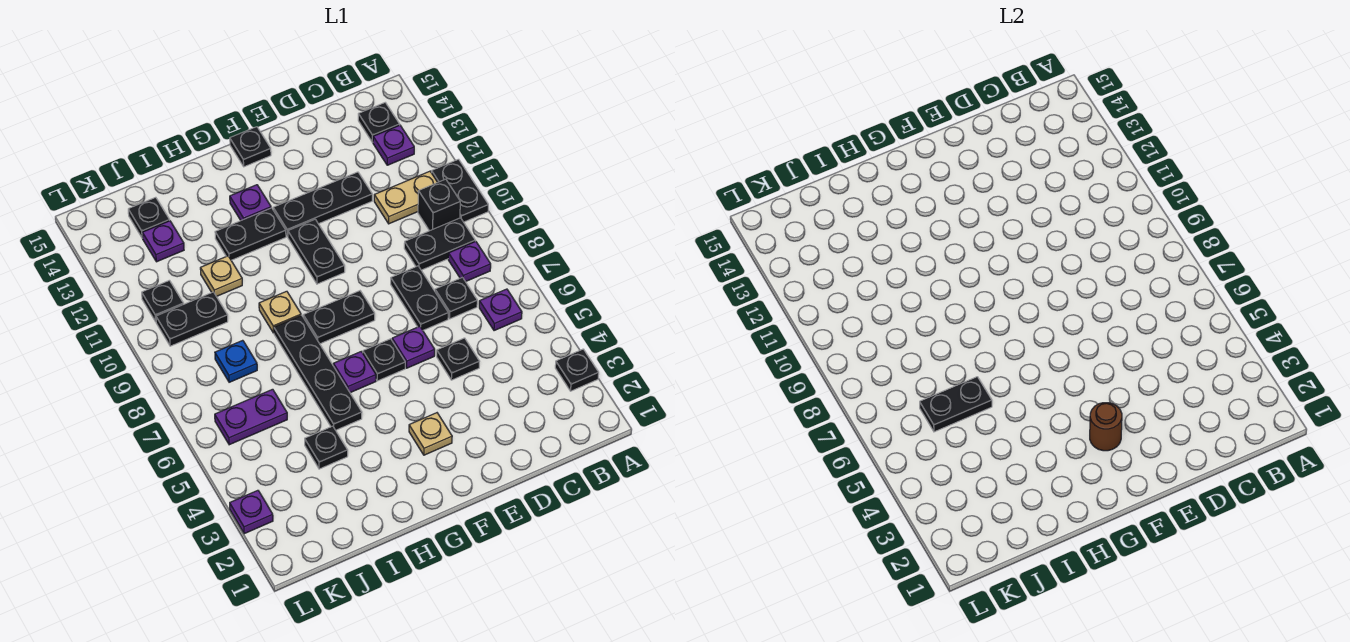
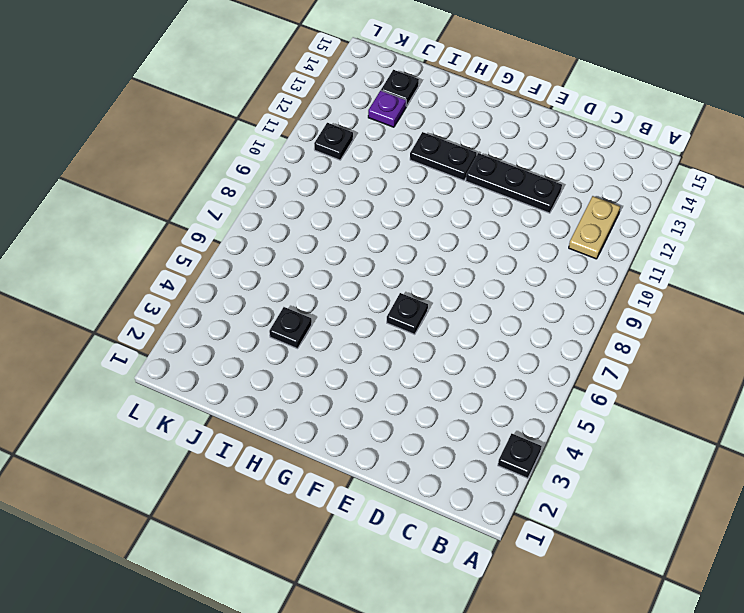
tan 1x2 plate [569,196,620,259] -> tan 1x2 plate turned to [374,171,437,224]
none -> black 1x2 plate [432,159,488,222]
none -> purple 1x1 plate [479,289,522,331]
none -> purple 1x1 plate [448,241,491,282]
none -> black 1x2 plate [404,218,475,270]

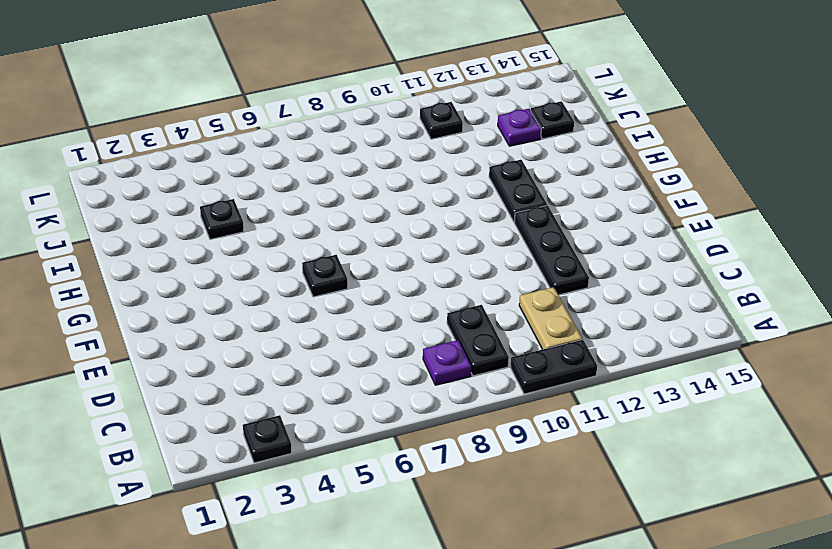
none -> purple 1x1 plate [479,289,522,331]
none -> black 1x1 brick [418,179,460,231]
none -> purple 1x1 plate [373,125,414,165]
none -> black 1x1 plate [358,103,400,142]

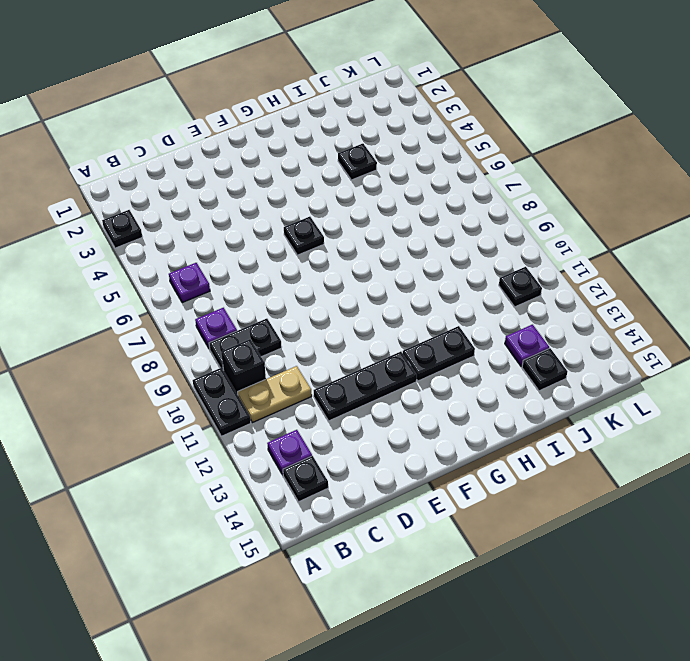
none -> black 1x1 plate [435,277,477,319]
none -> black 1x1 plate [437,338,480,380]
none -> black 1x2 plate [391,266,448,330]
none -> purple 1x1 plate [392,326,435,368]

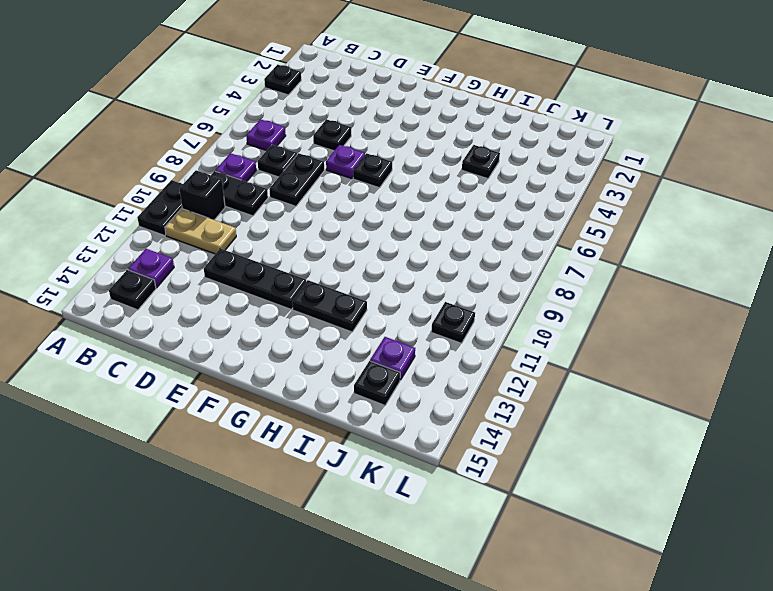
none -> tan 1x1 plate [409,413,452,455]
none -> black 1x2 plate [303,291,375,344]
none -> black 1x2 plate [288,219,345,284]
none -> black 1x1 plate [230,127,271,167]

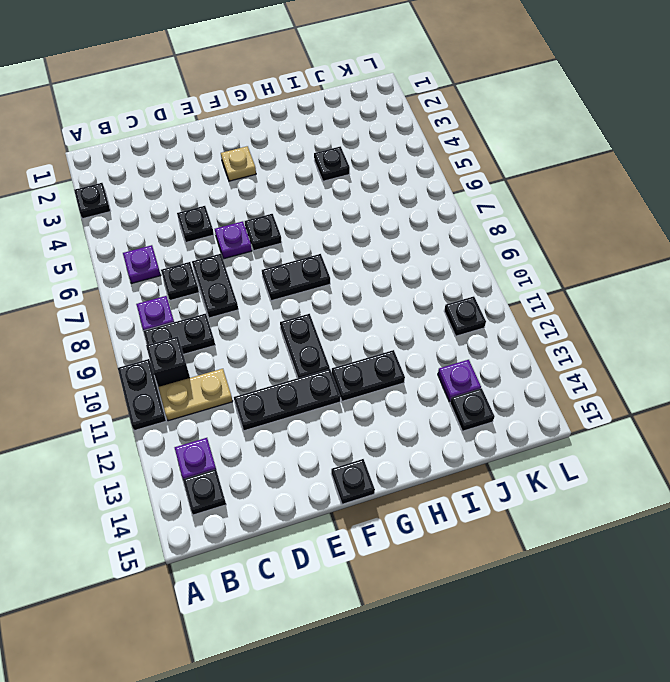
none -> purple 1x1 plate [333,352,376,393]
none -> purple 1x1 plate [230,185,271,220]
none -> black 1x4 plate [274,315,362,430]
none -> tan 1x1 plate [259,291,301,333]

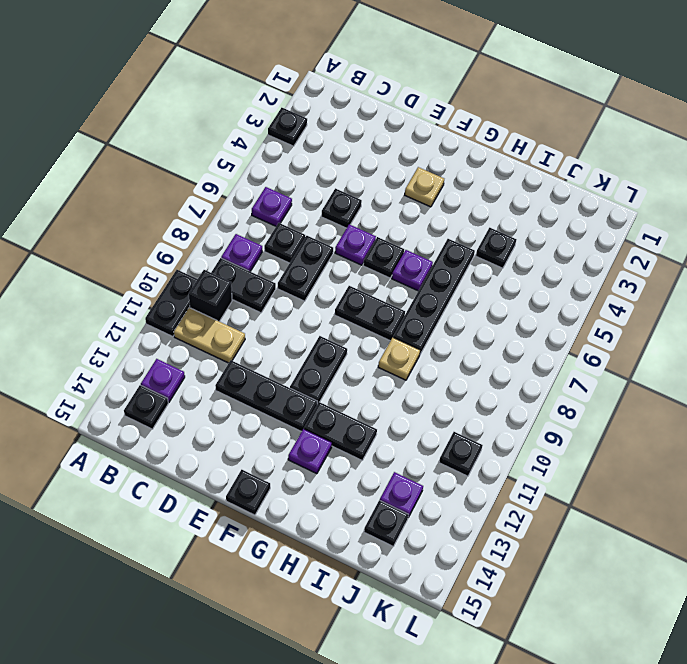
none -> tan 1x1 plate [200,256,242,297]
none -> purple 1x2 plate [215,389,287,445]
none -> blue 1x1 plate [215,340,257,382]
none -> black 1x2 plate [156,292,228,346]

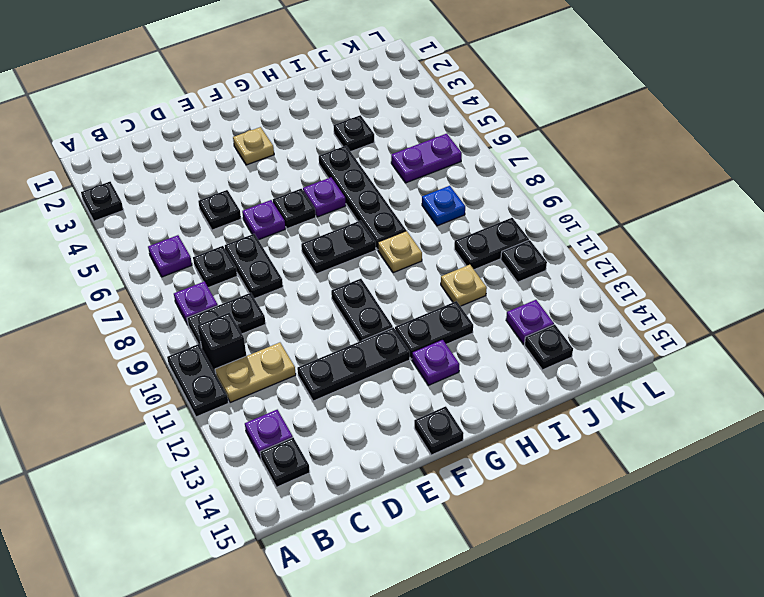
none -> purple 1x1 plate [230,490,273,534]
none -> brown 1x1 round brick [1090,403,1122,451]
none -> black 1x2 plate [920,377,992,432]

